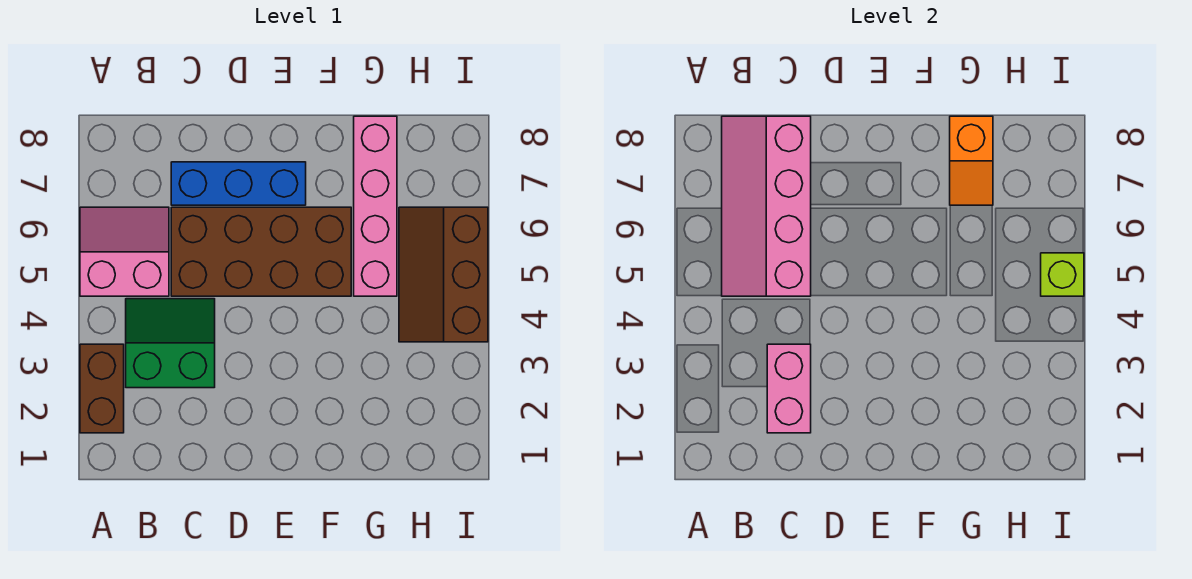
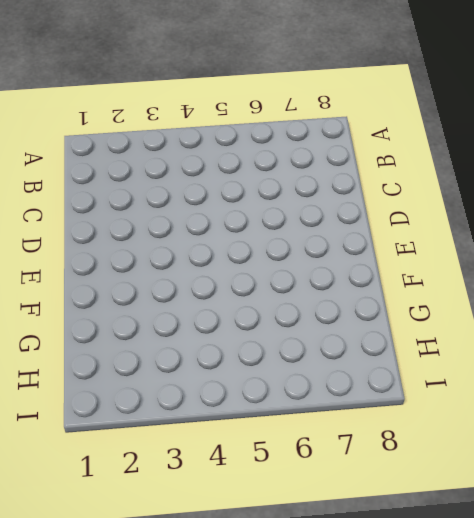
none -> brown 1x2 brick [80,344,124,433]
none -> pink 2x2 slope [80,207,169,296]

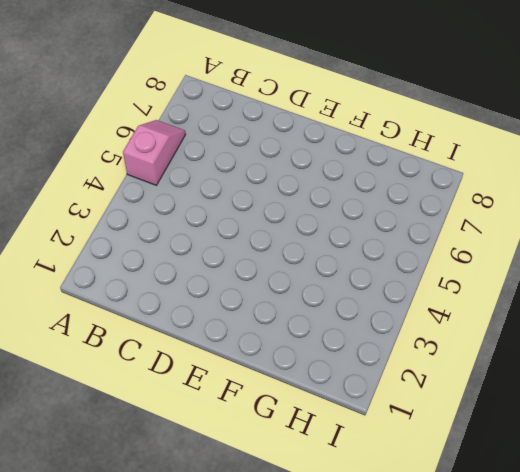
pink 1x2 slope [123,120,186,185] -> pink 2x2 slope [80,207,169,296]
none -> brown 1x2 brick [80,344,124,433]
none -> green 2x2 slope [126,299,215,388]

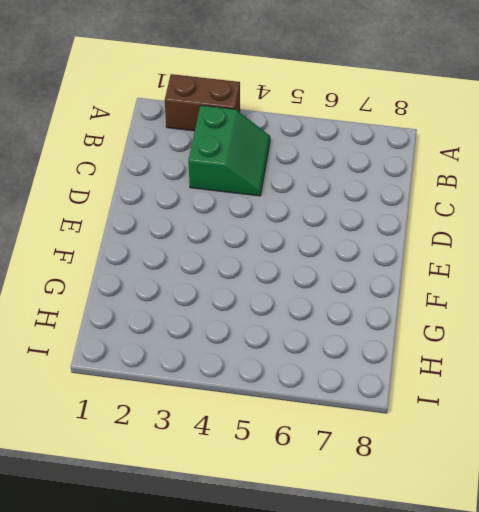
none -> pink 2x2 slope [80,207,169,296]
none -> brown 2x4 brick [171,207,351,296]

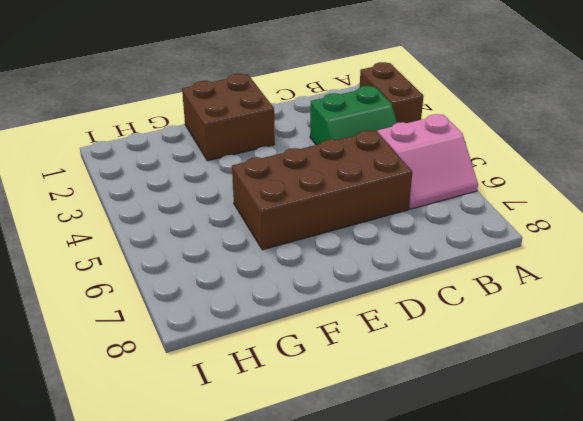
brown 2x2 brick [182,74,275,161] -> none
none -> blue 1x3 brick [171,162,306,205]
none -> pink 1x4 brick [354,116,397,296]

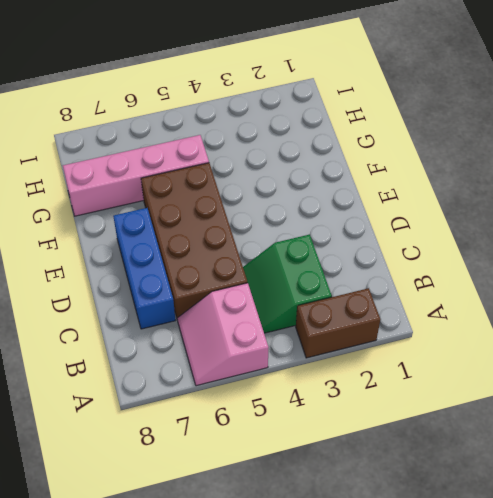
none -> brown 2x3 slope [399,207,488,342]
none -> pink 2x4 slope [722,116,811,296]

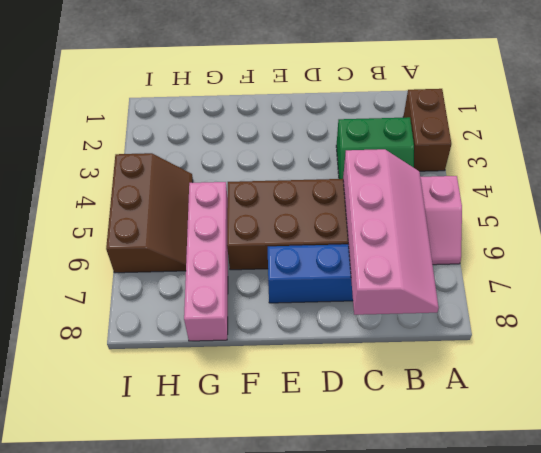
none -> pink 1x2 brick [767,344,811,433]
none -> orange 1x2 slope [950,116,993,205]

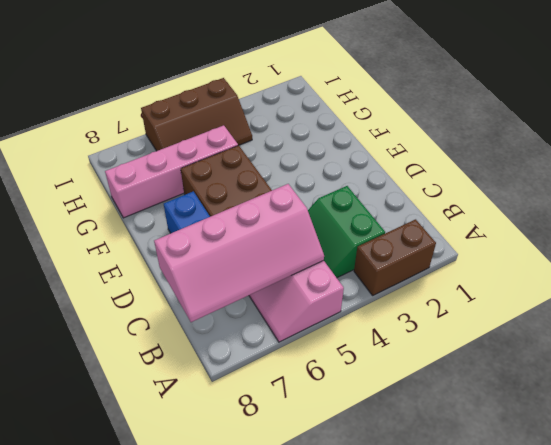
none -> pink 1x2 brick [767,344,811,433]
none -> orange 1x2 slope [950,116,993,205]

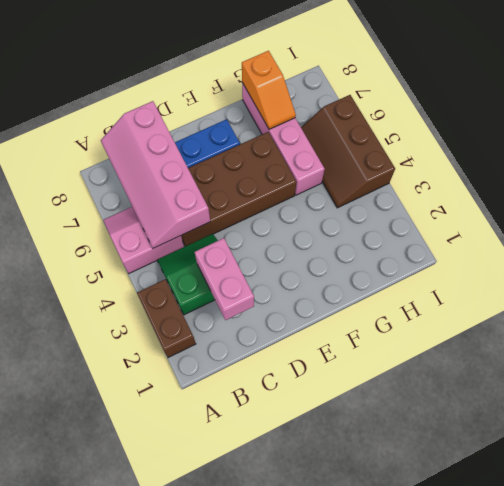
none -> lime 1x1 brick [1041,253,1084,296]

